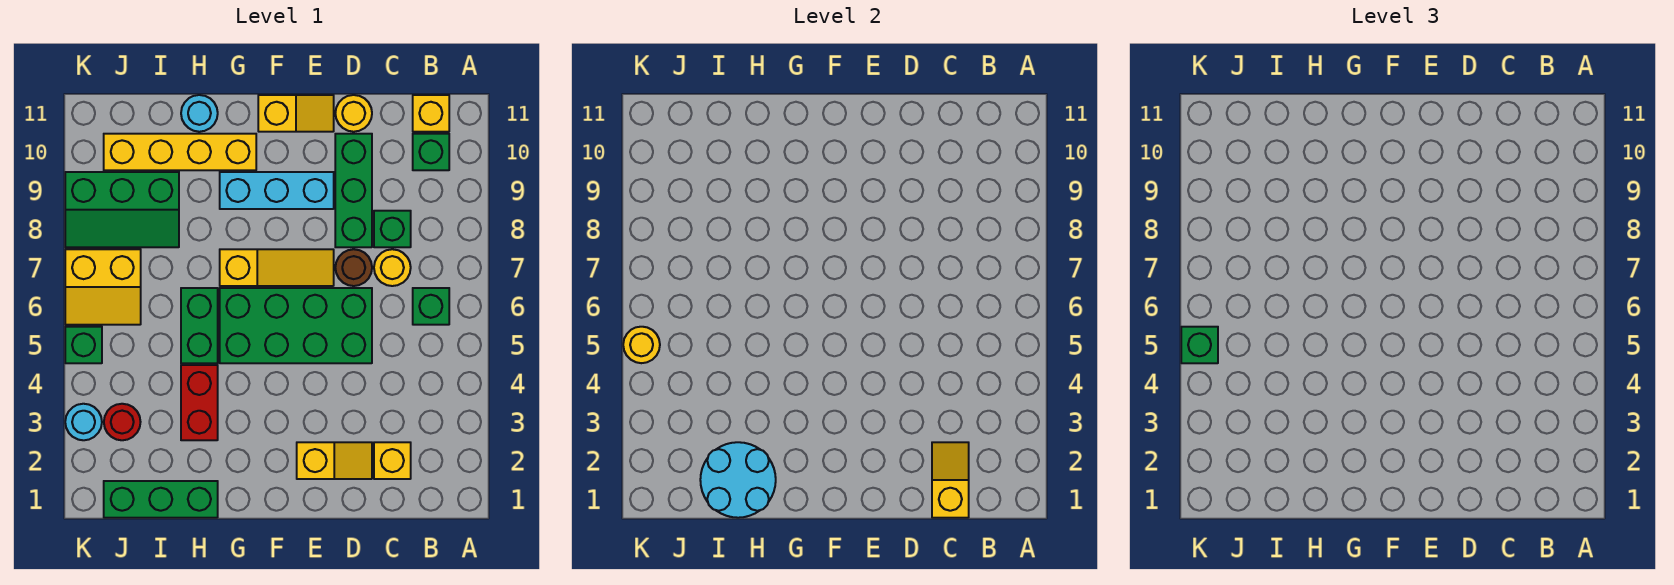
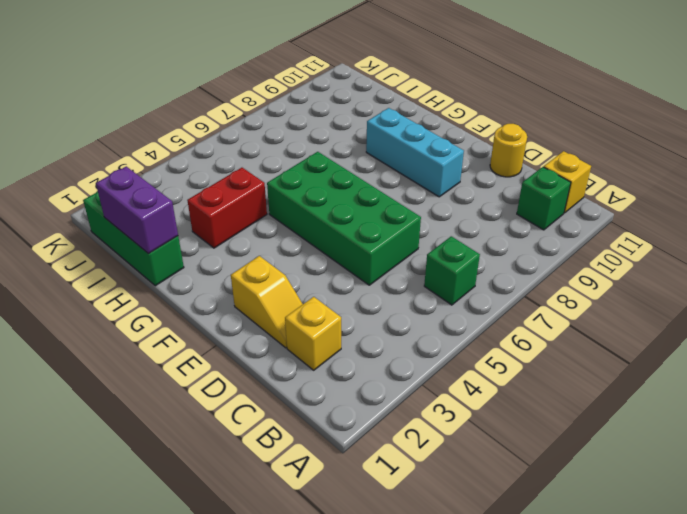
purple 1x2 brick [96,166,178,254] -> cyan 2x2 round brick [700,442,776,518]
none -> yellow 1x1 round brick [374,249,411,286]
none -> green 1x1 brick [374,211,411,247]
none -> brown 1x1 round brick [335,249,372,286]

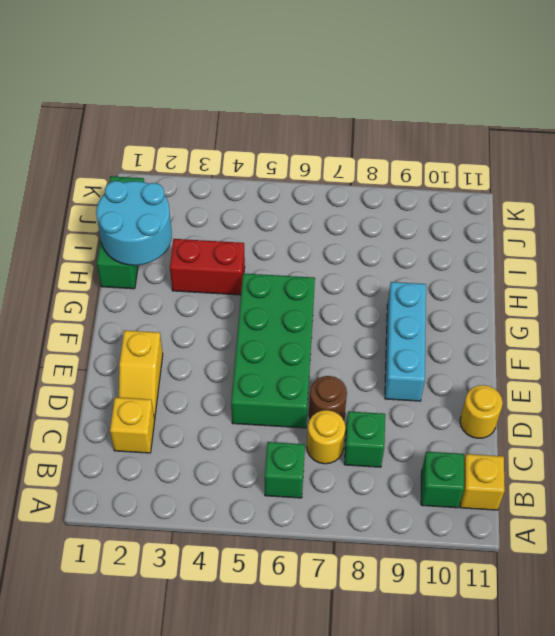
none -> green 1x3 brick [335,134,372,247]
none -> yellow 1x3 slope [220,249,334,286]
none -> yellow 1x2 slope [258,95,334,132]

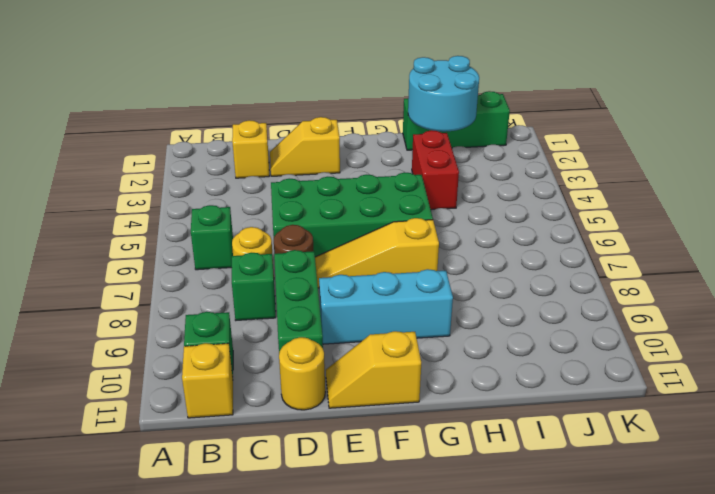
none -> yellow 1x4 brick [104,134,256,170]
none -> green 1x2 brick [181,288,218,363]
none -> cyan 1x1 round brick [181,95,218,132]

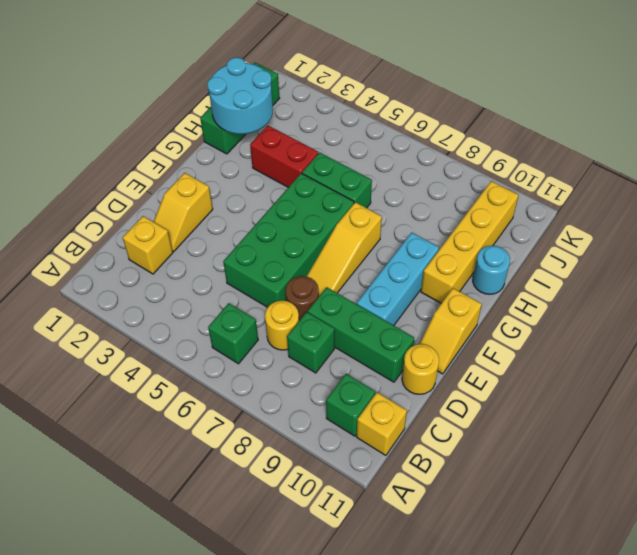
none -> green 2x3 slope [65,172,179,247]
none -> red 1x1 round brick [104,404,140,440]
none -> yellow 2x2 slope [65,249,141,325]

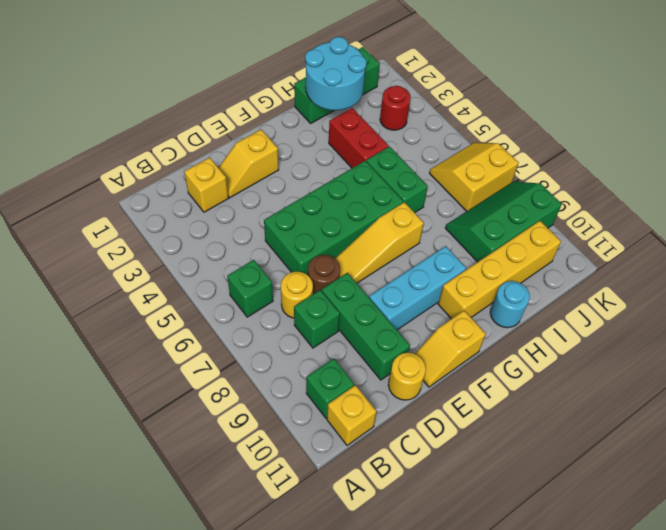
none -> cyan 1x1 round brick [65,404,102,440]
none -> green 1x1 brick [65,327,102,363]
none -> yellow 1x2 slope [932,442,969,518]

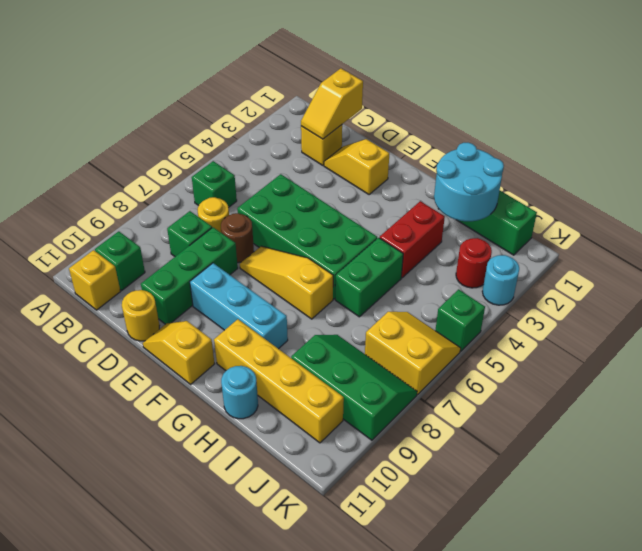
none -> yellow 1x1 round brick [623,327,660,363]
none -> green 1x1 brick [1181,327,1218,363]

